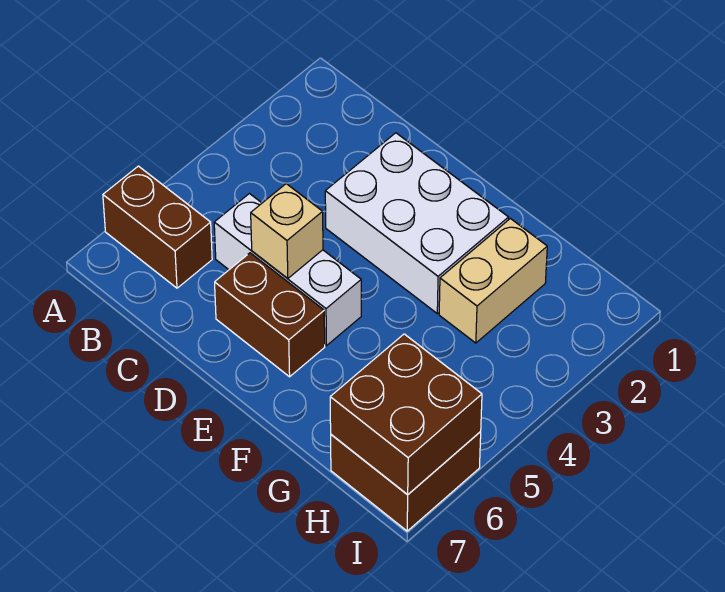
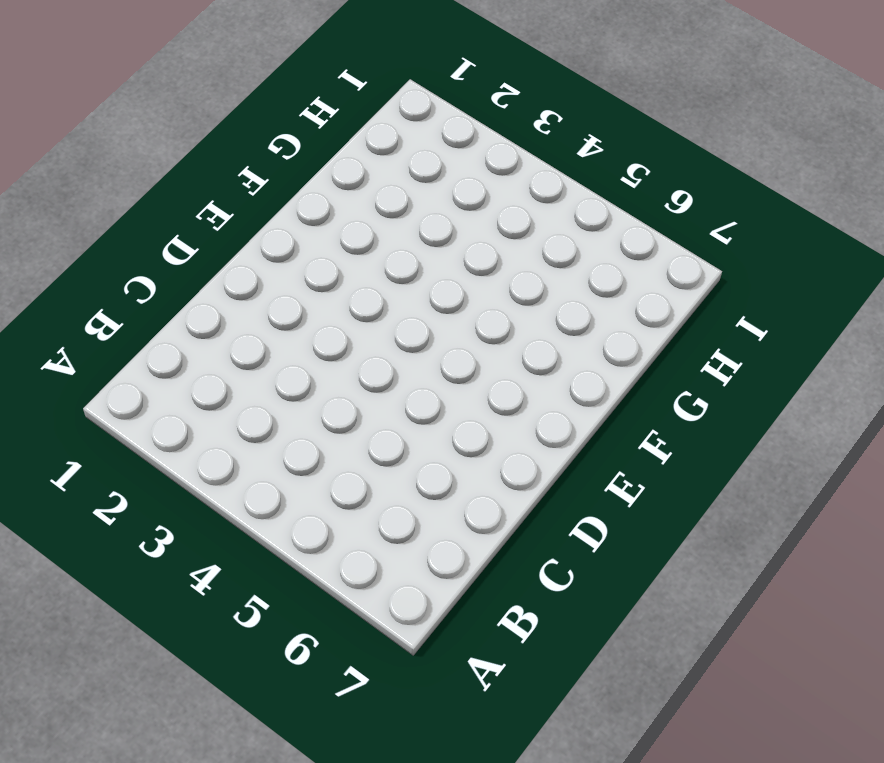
none -> brown 1x2 brick [103,166,212,288]
none -> white 1x3 brick [214,194,361,346]

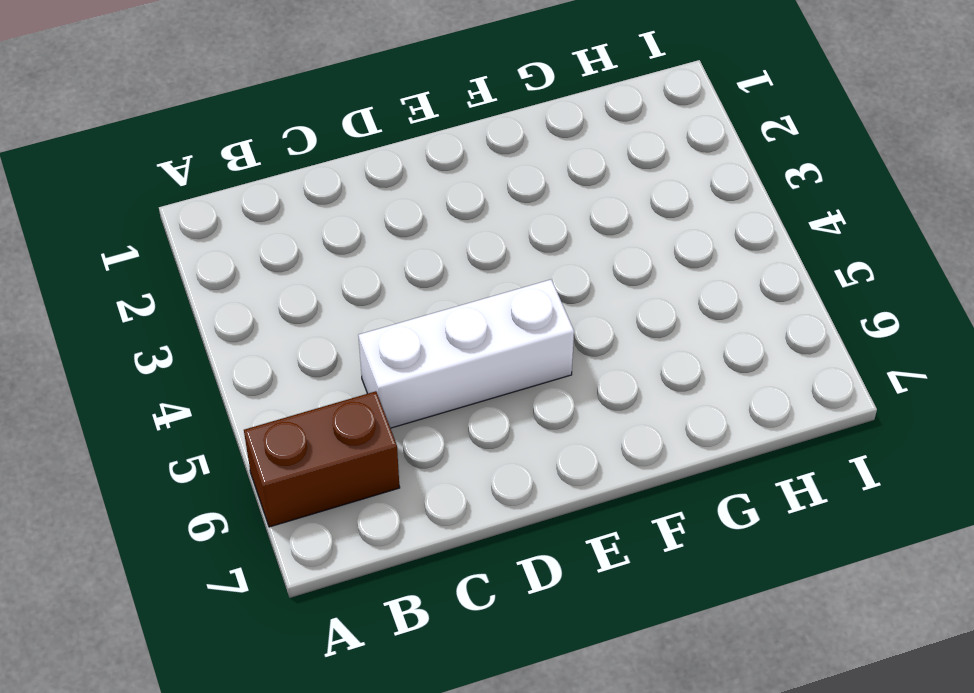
none -> white 2x3 brick [325,133,509,313]
none -> brown 1x2 brick [215,253,325,377]

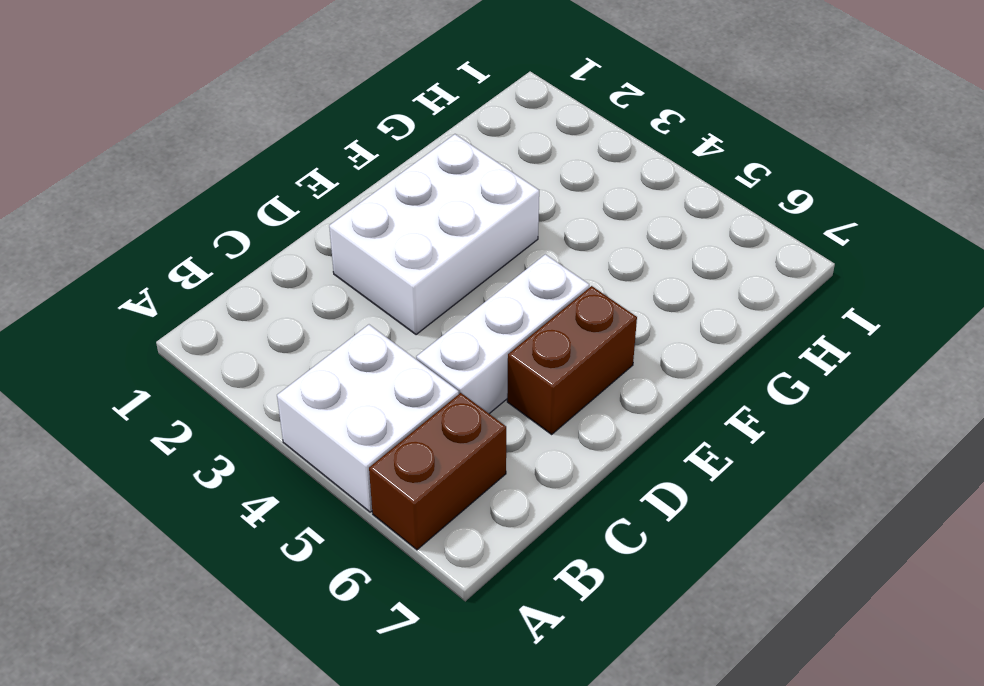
white 2x2 brick [277,325,459,512] -> none
none -> tan 1x2 brick [439,219,547,343]
none -> brown 2x2 brick [331,432,481,531]

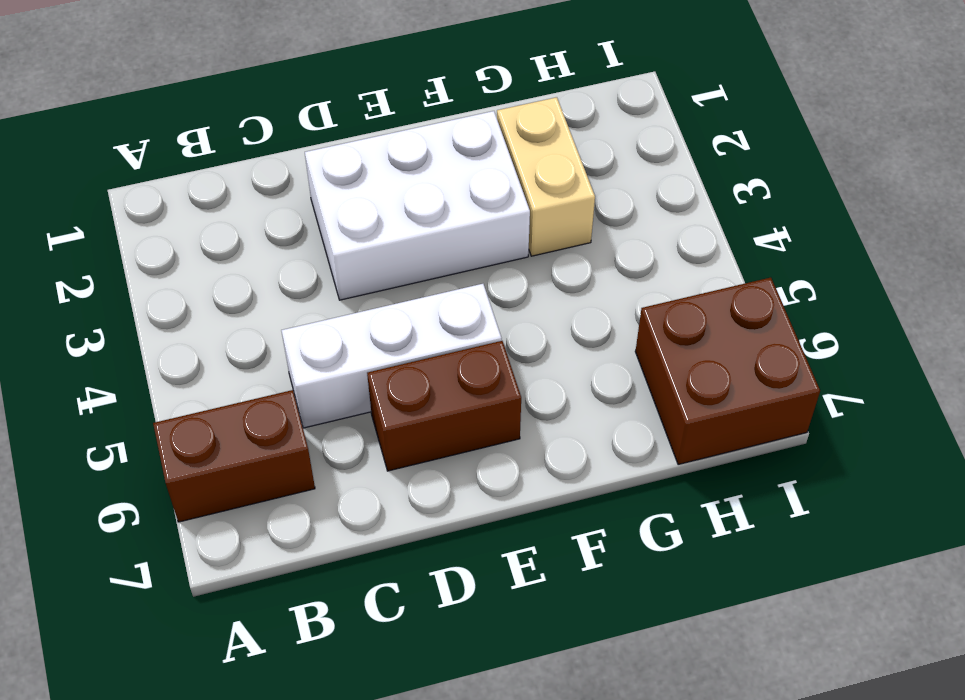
none -> tan 1x1 brick [251,184,323,278]
none -> brown 2x2 brick [330,334,482,495]

